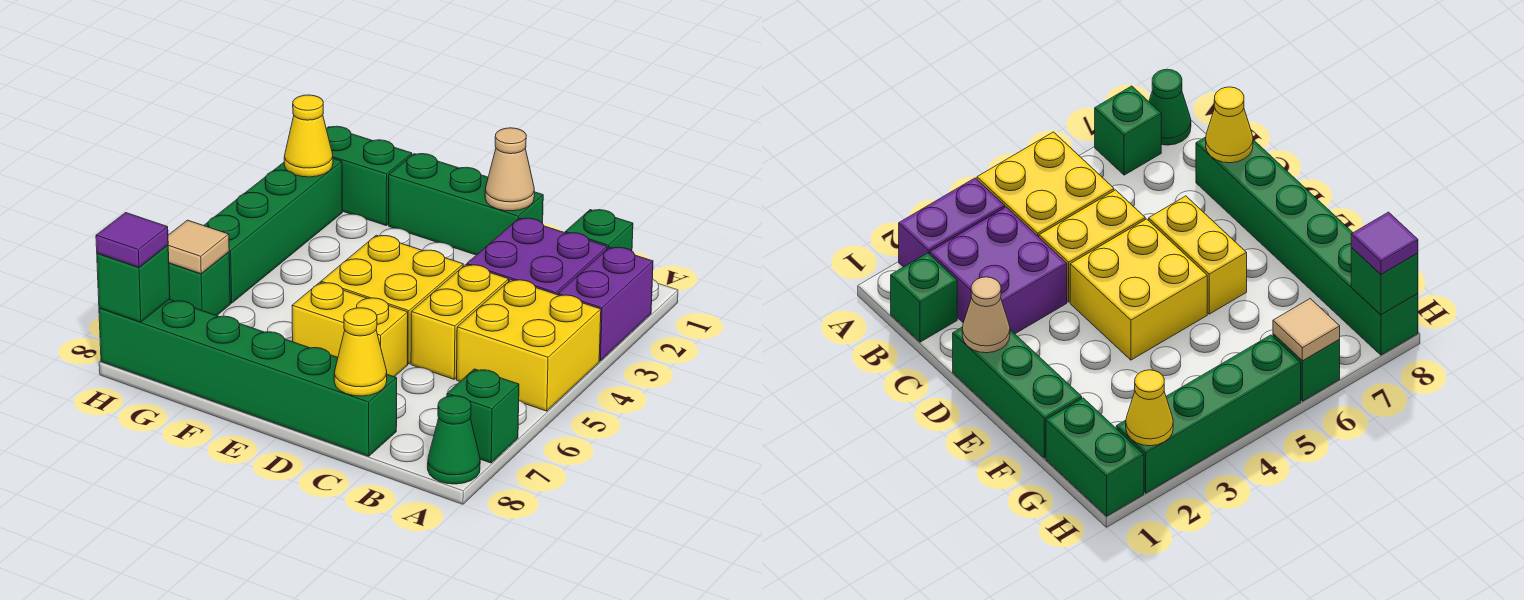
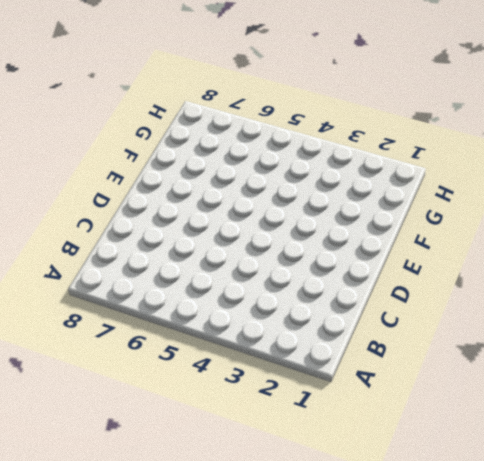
none -> purple 1x2 brick [558,247,653,361]
none -> yellow 2x2 brick [457,280,601,411]
none -> green 1x1 brick [447,369,519,463]

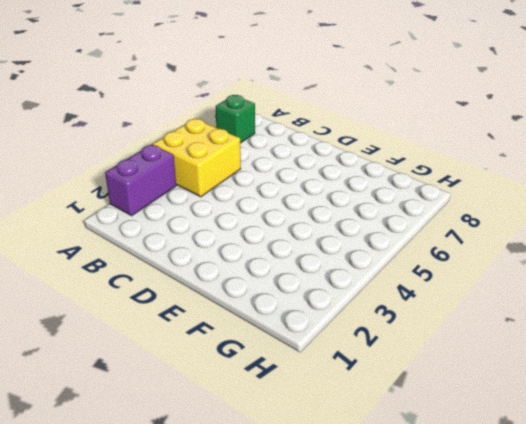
none -> green 1x1 cone [428,396,480,484]
none -> green 1x1 brick [565,210,633,251]
none -> purple 2x2 brick [467,218,607,295]

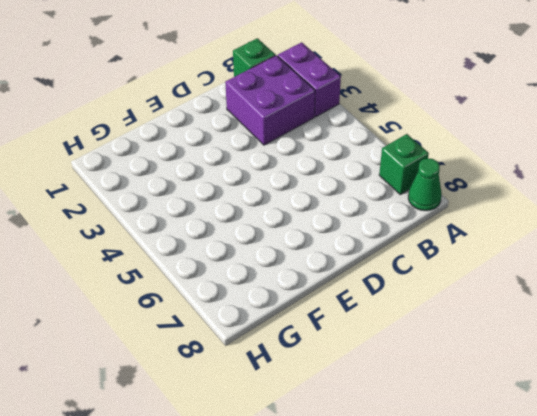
none -> yellow 2x2 brick [457,280,601,411]
none -> yellow 1x2 brick [411,265,509,379]
none -> green 1x6 brick [99,299,397,456]

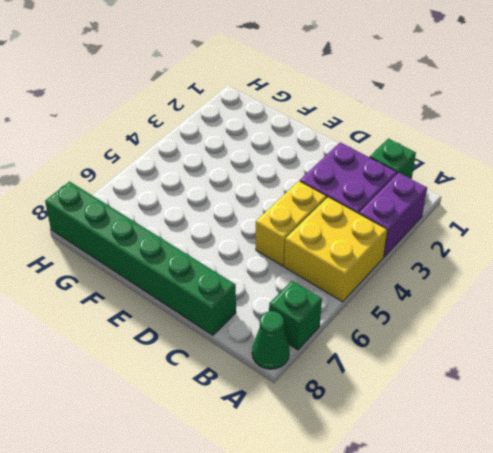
none -> green 1x3 brick [389,154,543,255]
none -> yellow 2x2 brick [321,235,463,364]
none -> yellow 1x2 brick [292,282,408,377]

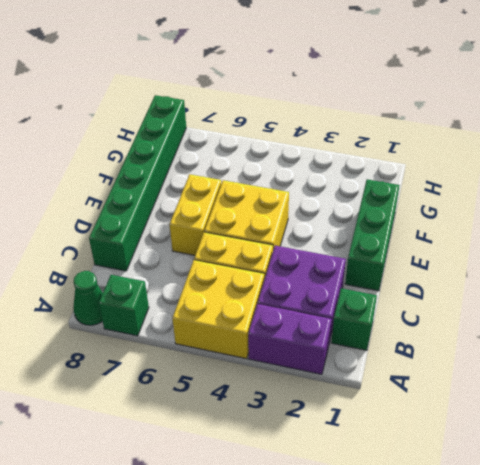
none -> green 1x2 brick [326,126,412,225]
none -> green 1x4 brick [204,158,342,303]
none -> green 1x1 brick [169,252,230,316]

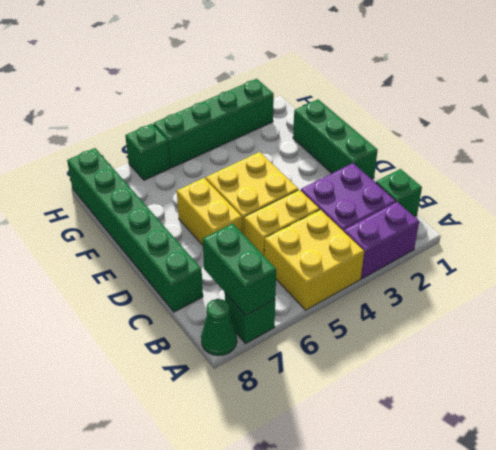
green 1x2 brick [203,224,276,316] -> green 1x2 brick moved to [326,126,412,225]
none -> yellow 1x1 cone [334,308,387,396]
none -> tan 1x1 cone [485,128,534,211]
none -> yellow 1x1 cone [284,95,333,177]

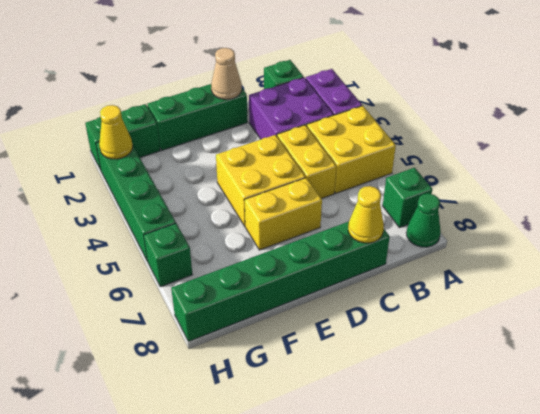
none -> tan 1x1 tile [168,220,229,274]
none -> green 1x1 brick [97,245,170,322]
none -> purple 1x1 tile [96,213,168,267]

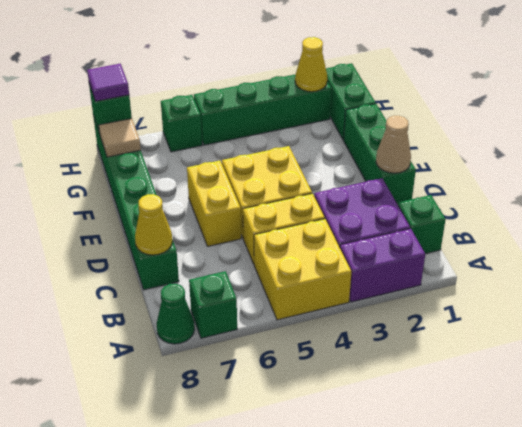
tan 1x1 tile [99,119,141,157] -> tan 1x1 tile moved to [168,220,229,274]

